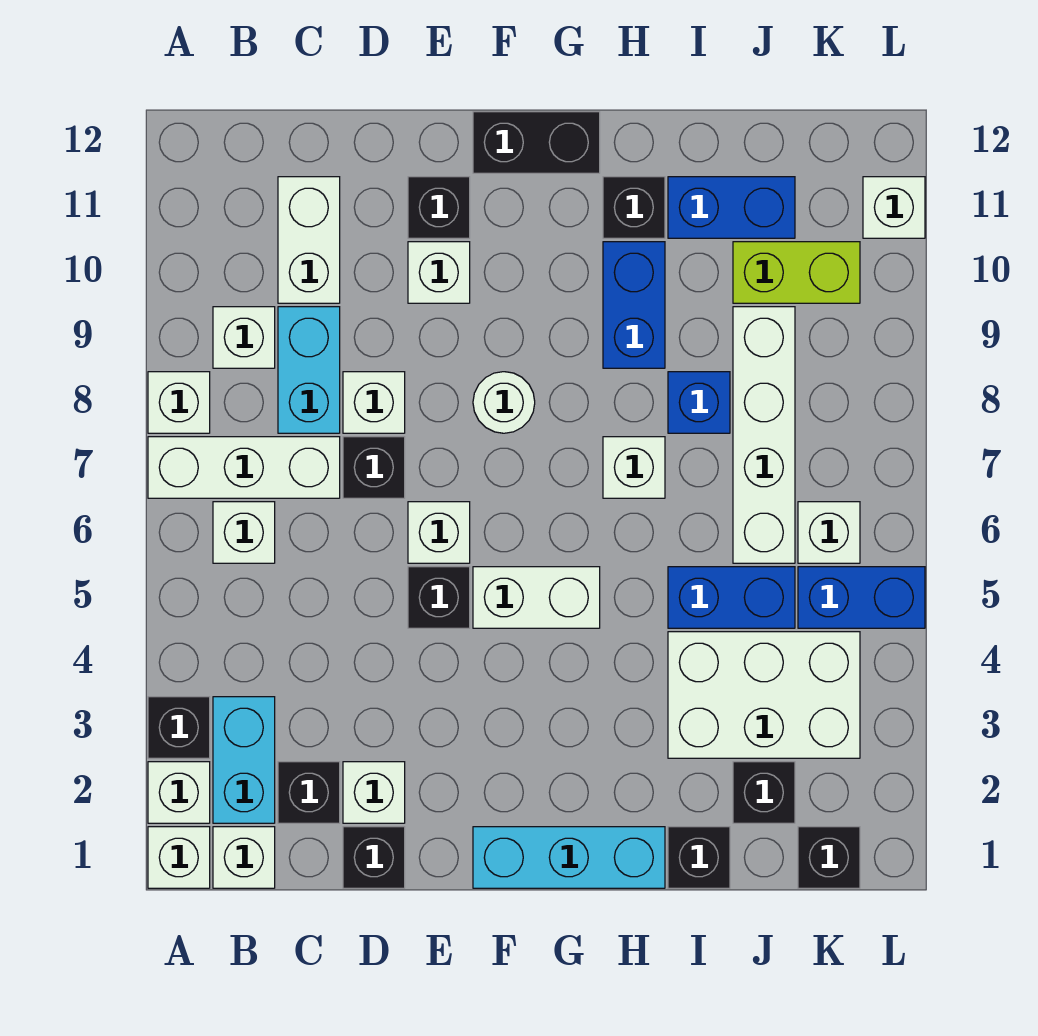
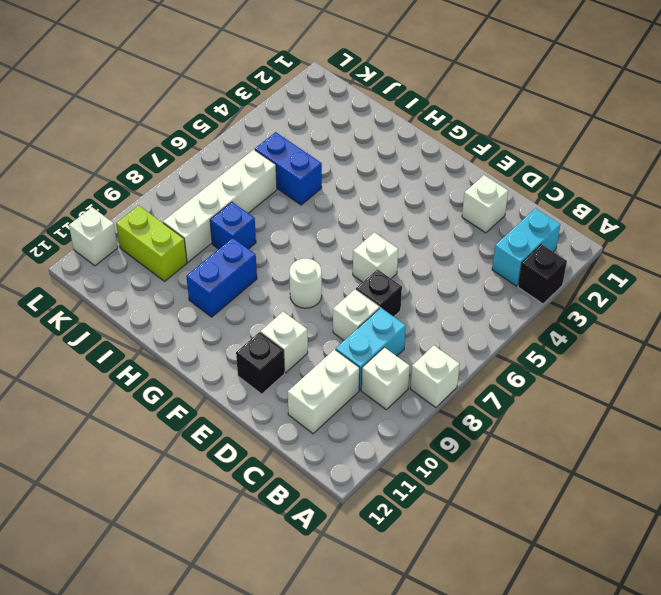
none -> white 1x1 brick [148,827,210,888]
none -> white 1x1 brick [148,762,210,823]
none -> white 1x3 brick [148,437,340,498]
none -> white 1x1 brick [213,827,275,888]

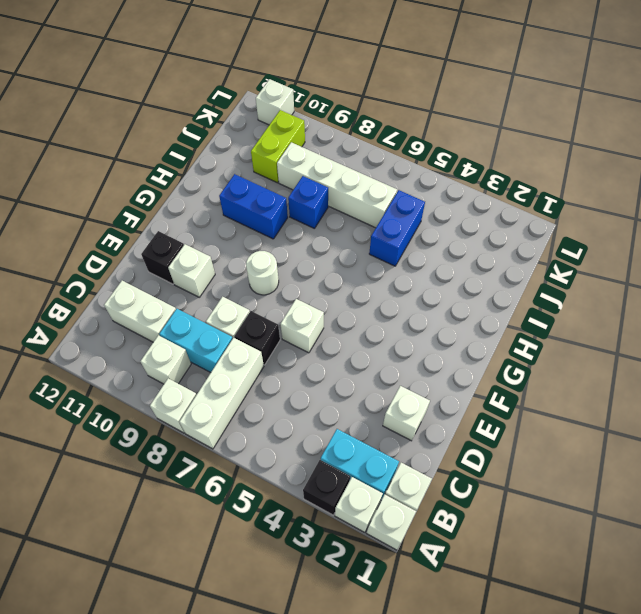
none -> white 1x1 brick [213,502,275,563]
none -> black 1x1 brick [278,762,340,823]
none -> black 1x1 brick [343,827,405,888]
none -> black 1x1 brick [408,567,470,628]

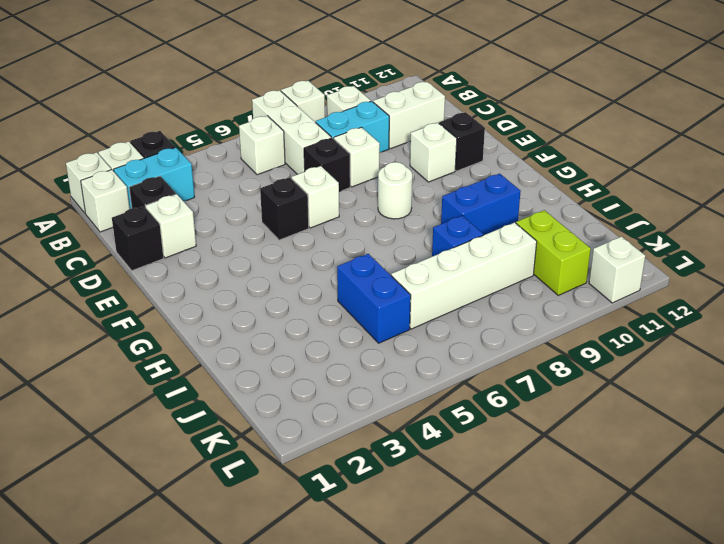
none -> cyan 1x3 brick [473,827,665,888]
none -> white 1x2 brick [473,567,600,628]
none -> black 1x2 brick [473,112,600,173]
none -> white 1x1 brick [603,437,665,498]

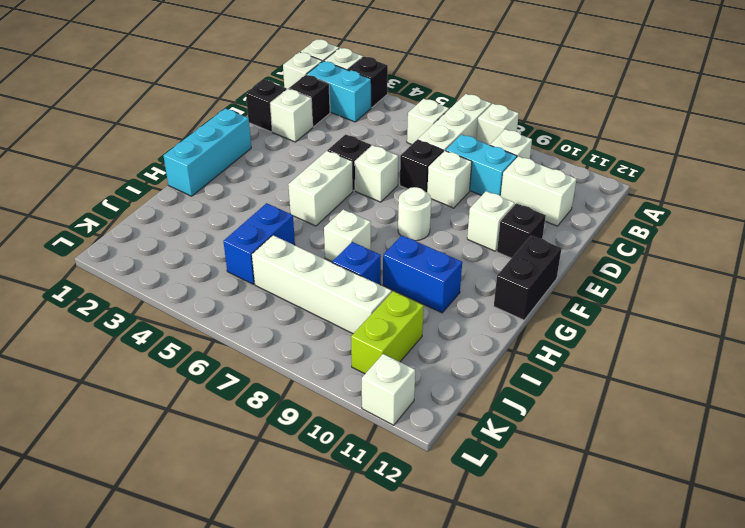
none -> black 1x1 brick [603,177,665,238]
none -> black 1x1 brick [668,827,730,888]
none -> white 2x3 brick [668,632,860,758]
none -> blue 1x2 brick [668,177,795,238]

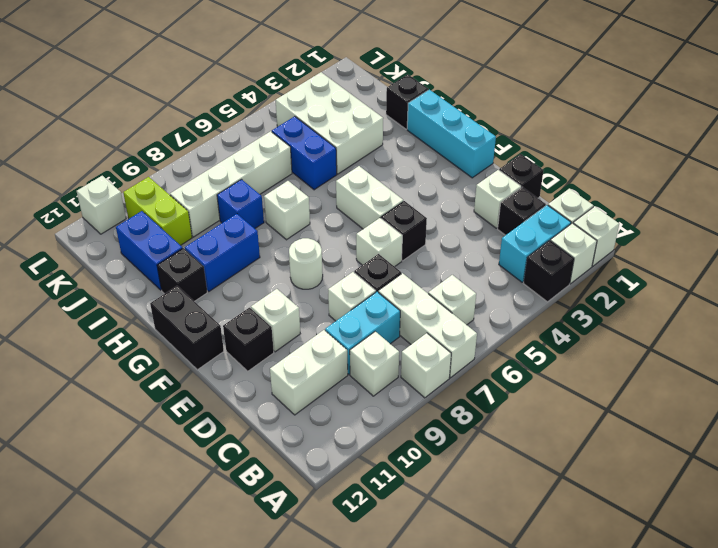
none -> black 1x1 brick [733,762,795,823]
none -> black 1x1 brick [798,827,860,888]
none -> blue 1x2 brick [798,567,925,628]
none -> white 1x1 brick [798,502,860,563]

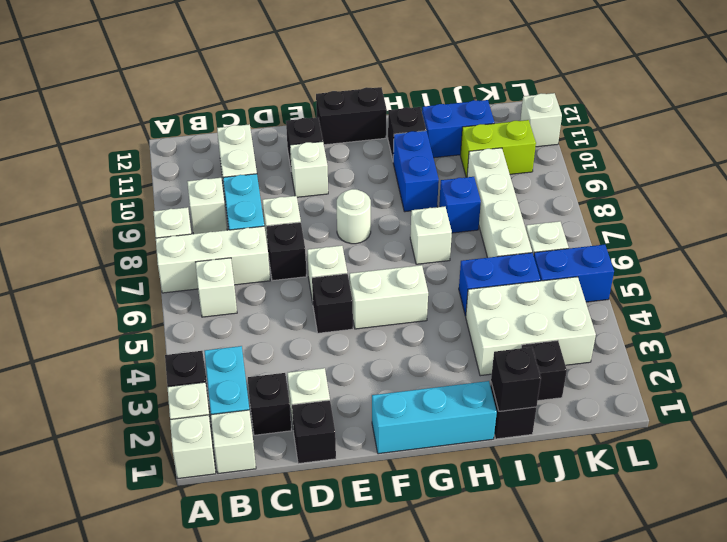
black 1x1 brick [491,347,541,411] -> black 1x1 brick moved to [798,827,860,888]

